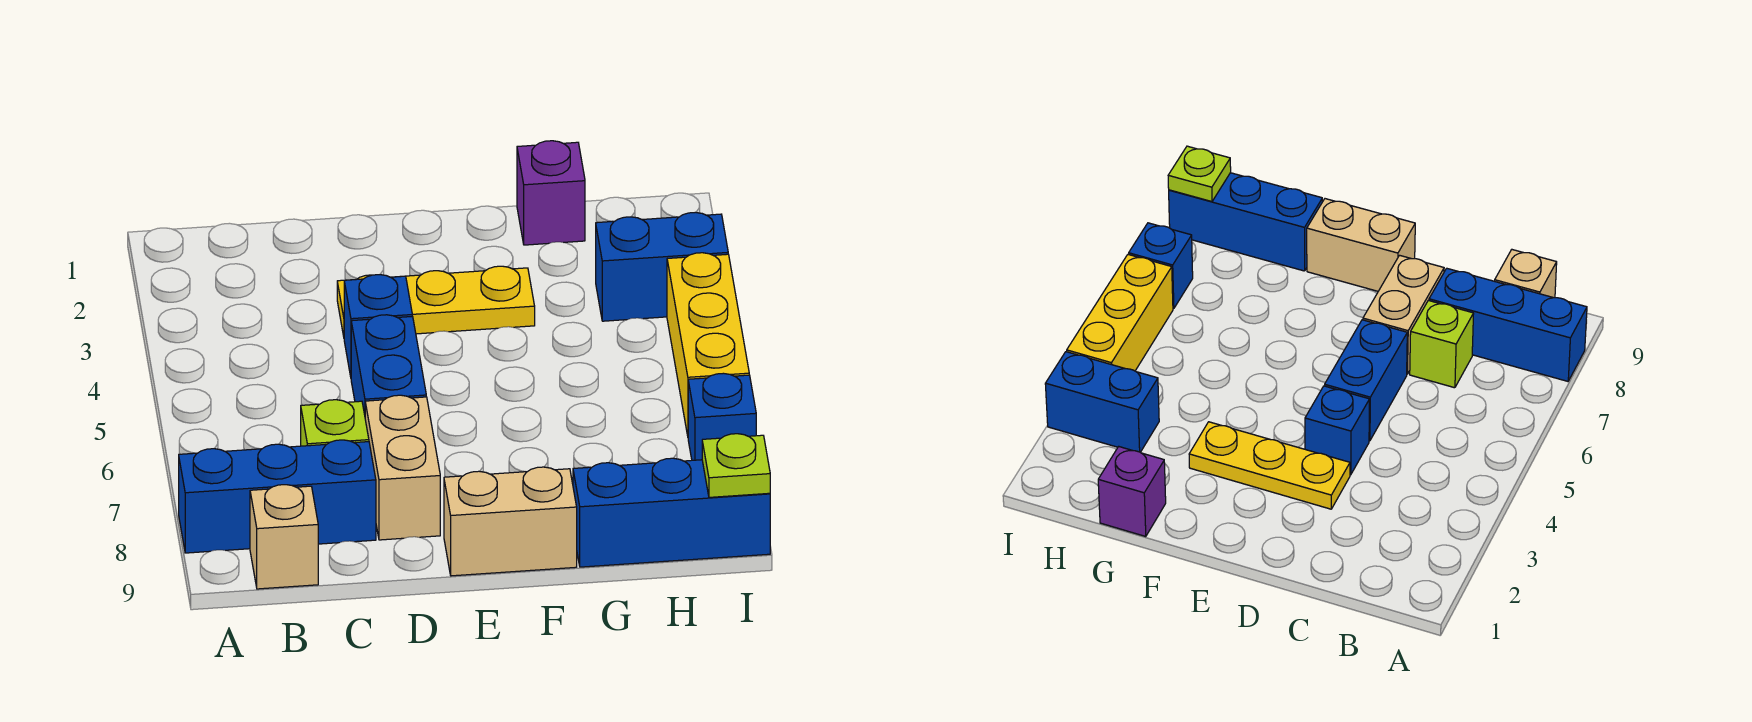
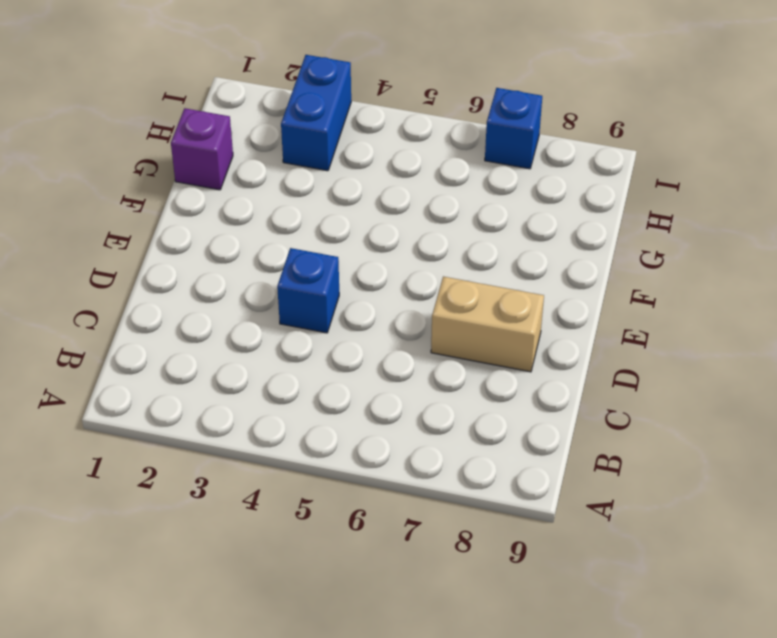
none -> blue 1x3 brick [179,440,376,553]
none -> tan 1x1 brick [250,485,318,589]
none -> lime 1x1 brick [301,400,369,446]

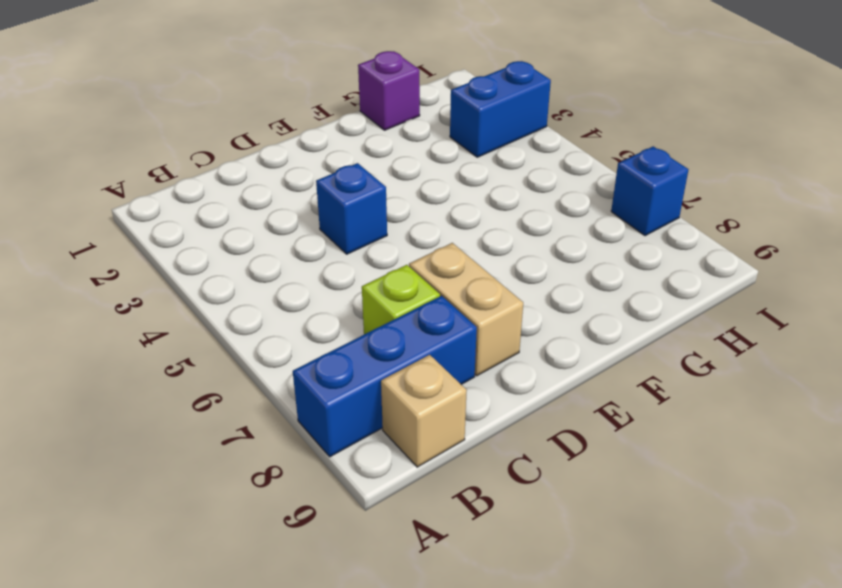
none -> yellow 1x3 plate [337,266,535,336]
none -> blue 1x2 brick [351,315,426,415]
none -> tan 1x2 brick [444,467,577,576]

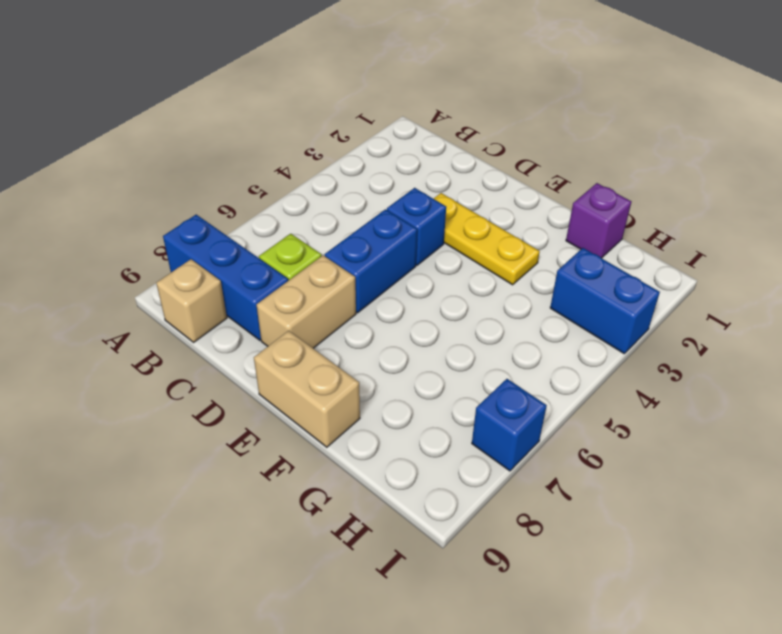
none -> blue 1x3 brick [573,458,770,567]
none -> yellow 1x3 brick [667,253,749,436]
none -> lime 1x1 plate [702,434,770,497]

